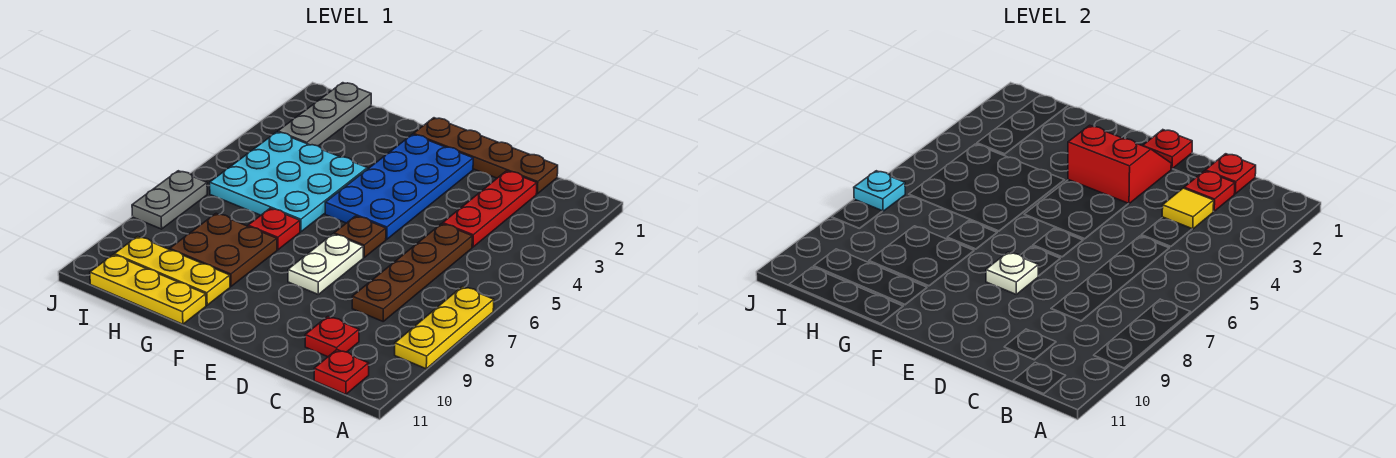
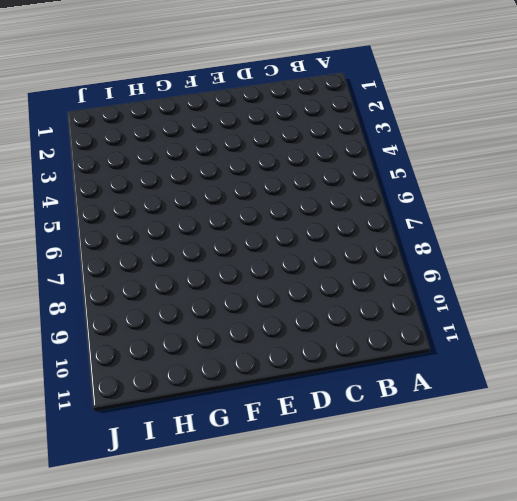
none -> yellow 1x3 plate [395,287,494,369]
none -> red 1x1 plate [314,350,369,394]
none -> brown 1x4 plate [413,118,558,194]

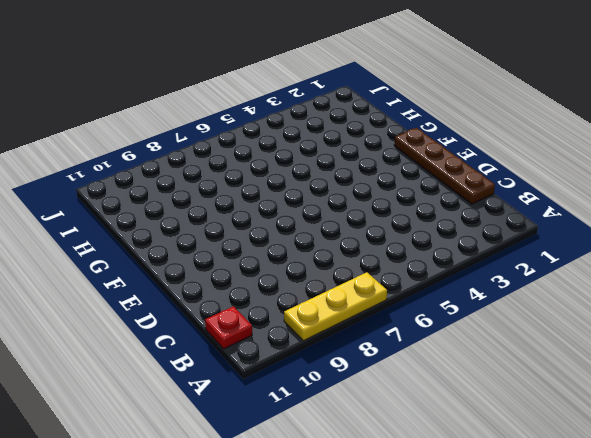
none -> red 1x3 plate [443,171,537,247]
none -> brown 1x4 plate [352,224,472,321]
none -> red 1x1 plate [305,316,359,357]

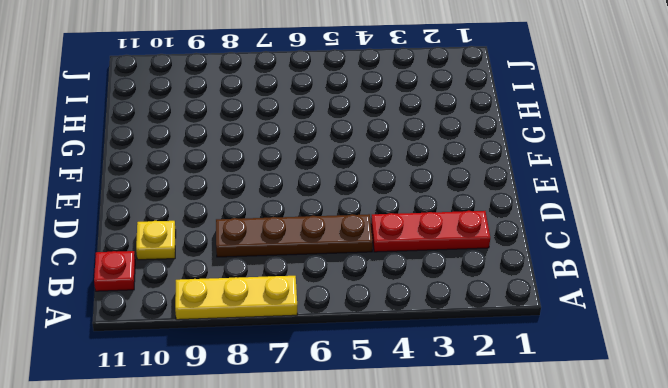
yellow 1x1 plate [136,221,176,260] -> red 1x1 plate [305,316,359,357]
none -> brown 1x4 plate [413,118,558,194]
none -> blue 2x4 plate [325,134,473,239]
none -> brown 1x1 plate [334,216,386,257]

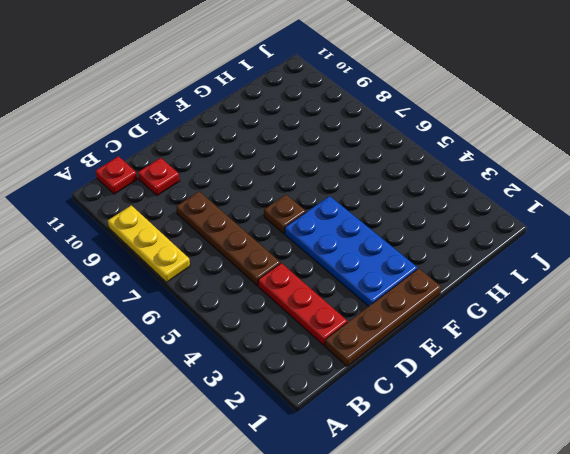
none -> white 1x2 plate [288,234,363,294]
none -> cyan 3x3 plate [210,132,367,232]
none -> red 1x1 plate [248,208,300,250]

